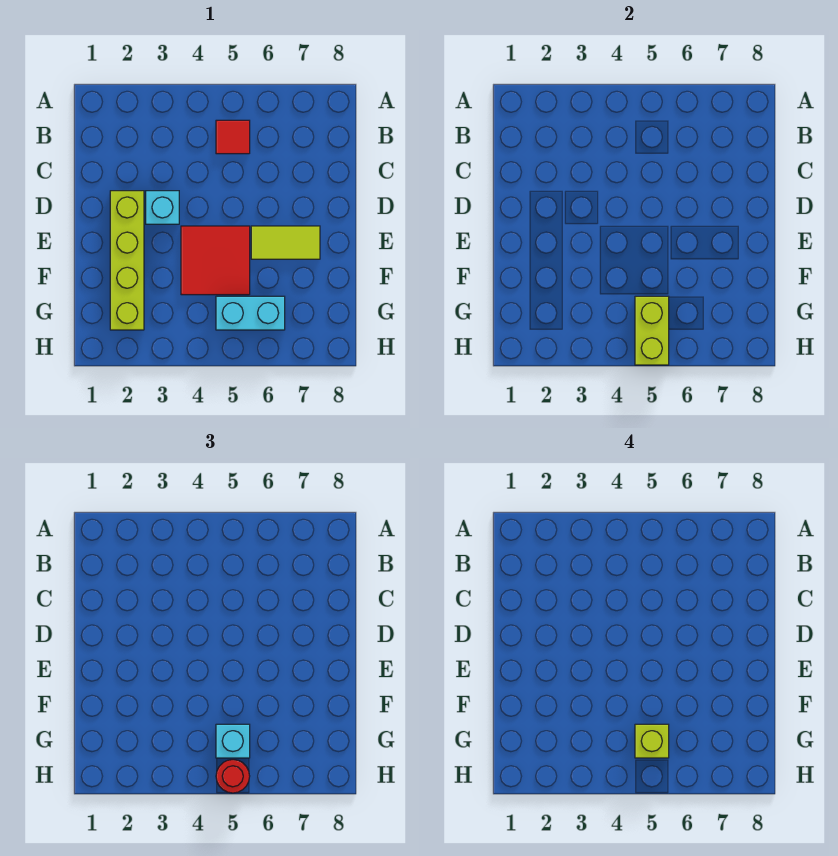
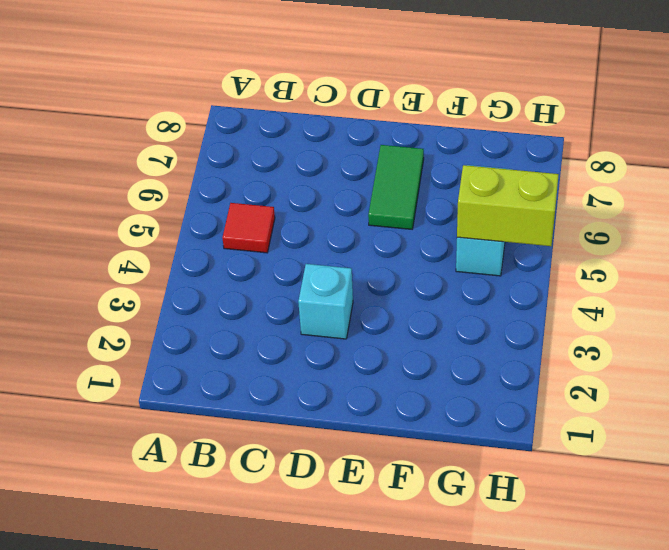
green 1x2 tile [368,145,424,229] -> lime 1x2 tile [251,226,320,259]
none -> lime 1x4 brick [110,191,144,330]
none -> red 2x2 tile [181,226,250,295]

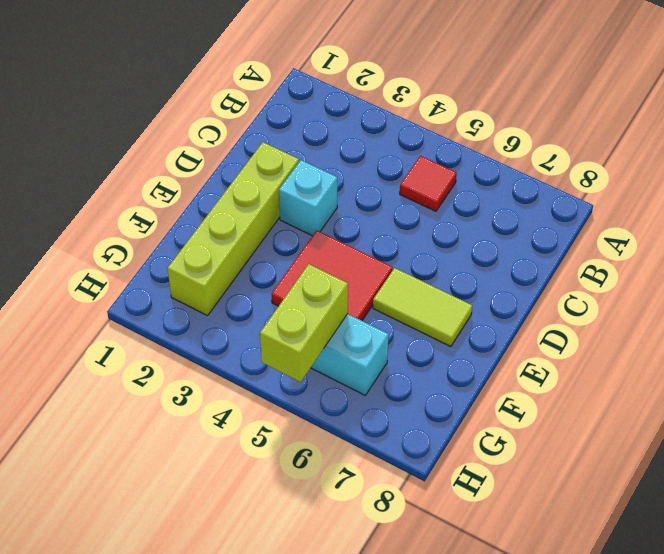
none -> cyan 1x1 brick [216,724,250,758]
none -> red 1x1 round brick [216,760,250,793]

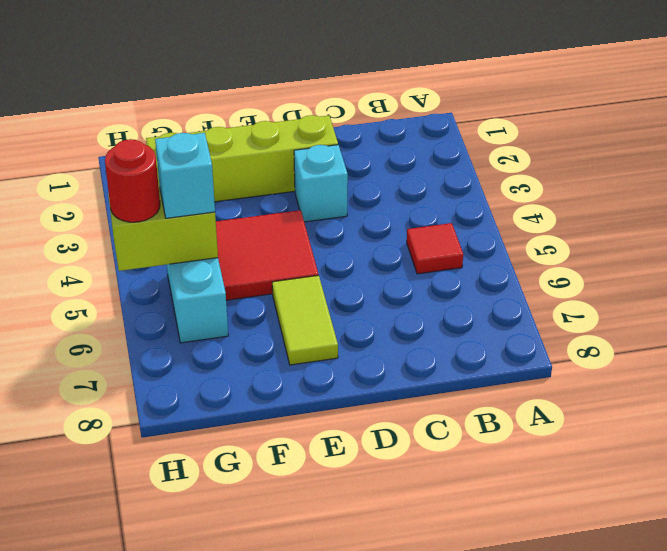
none -> lime 1x1 brick [635,724,669,758]

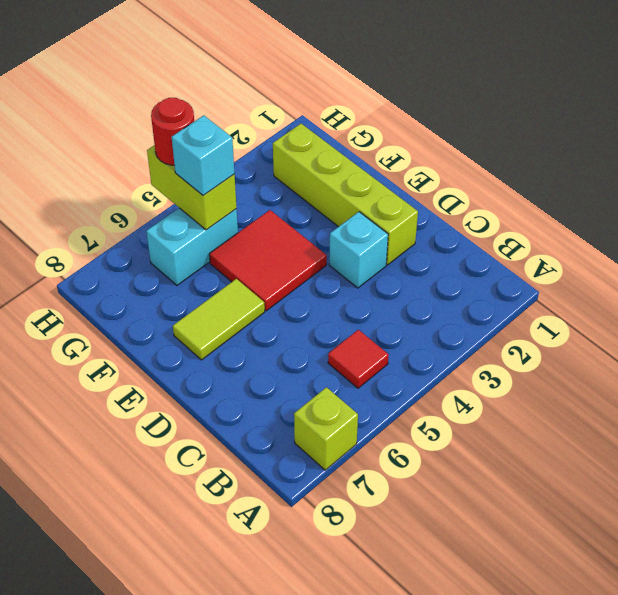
lime 1x1 brick [294,387,358,470] -> lime 1x1 brick moved to [635,724,669,758]

